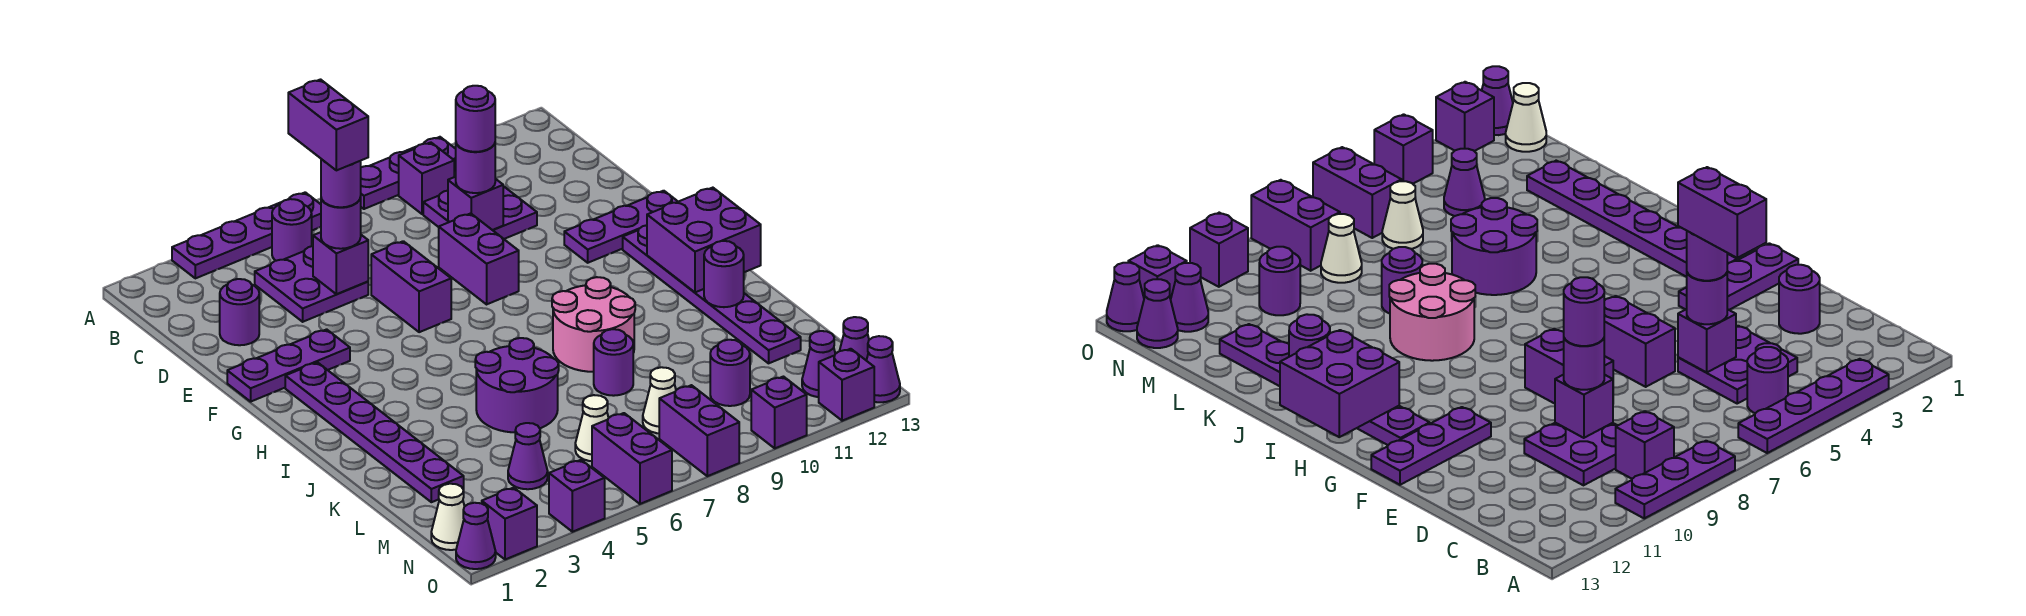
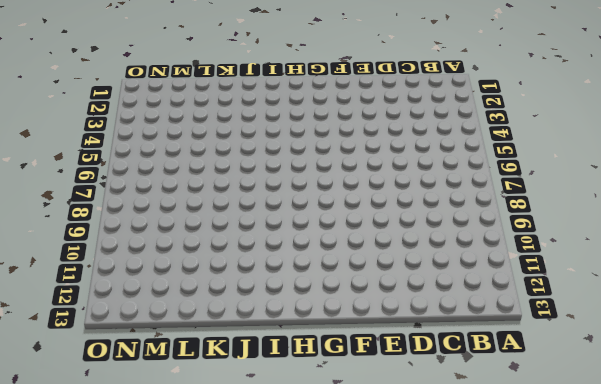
none -> purple 1x4 plate [172,192,321,278]
none -> purple 1x3 plate [361,137,456,209]
none -> purple 1x1 round brick [272,199,312,261]
none -> purple 1x1 brick [399,142,454,214]

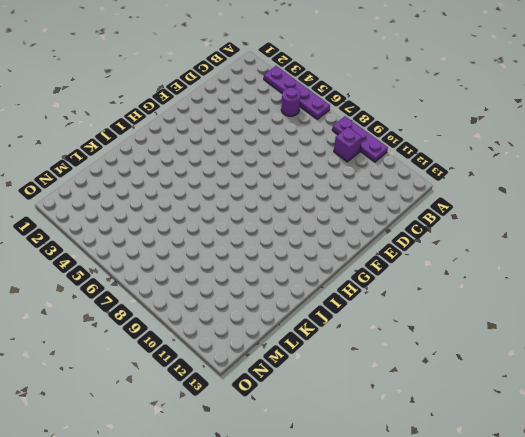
none -> purple 2x2 plate [255,246,368,322]
none -> purple 2x2 plate [423,186,537,239]
none -> purple 1x1 round brick [220,279,259,345]
none -> purple 1x2 brick [371,241,451,332]

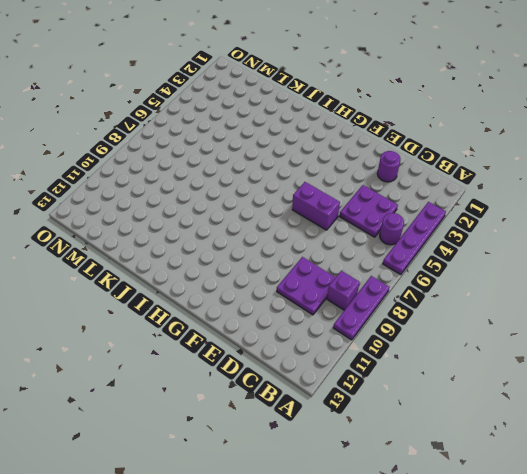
none -> purple 1x2 brick [439,213,519,304]
none -> purple 1x3 plate [227,329,350,402]
none -> purple 1x3 plate [564,191,678,263]
none -> purple 1x6 plate [285,362,464,502]

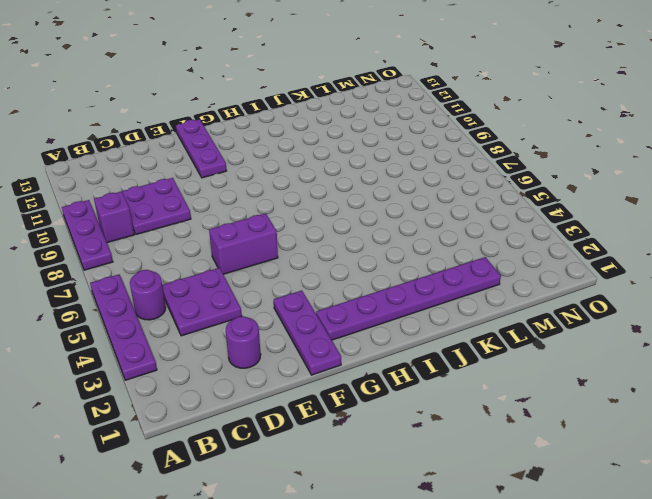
none -> purple 1x2 brick [439,213,519,304]
none -> purple 1x6 plate [623,225,801,363]
none -> pink 2x2 round brick [552,277,635,372]
none -> purple 2x2 round brick [475,338,559,432]

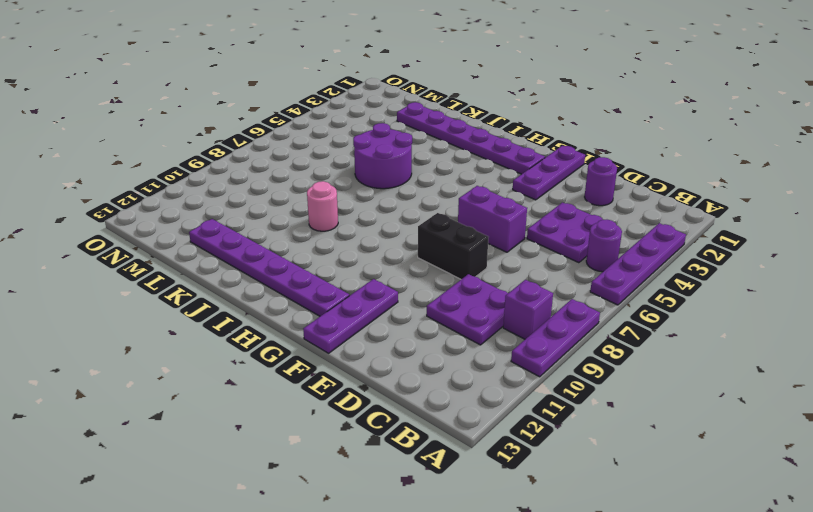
black 1x2 brick [418,213,488,279] -> purple 1x2 brick [439,213,519,304]
pink 1x1 round brick [307,181,338,231] -> pink 2x2 round brick [552,277,635,372]
none -> purple 1x1 round brick [594,329,633,396]
none -> purple 1x1 cone [508,423,548,489]
none -> white 1x1 cone [575,395,608,461]
none -> white 1x1 cone [643,367,676,433]

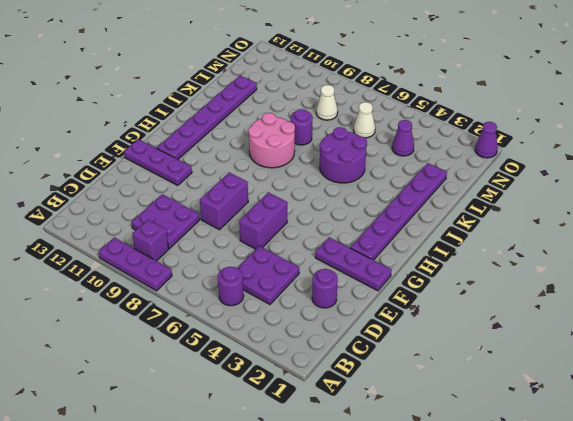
none -> purple 1x4 plate [172,192,321,278]
none -> purple 1x1 round brick [710,340,750,406]
none -> white 1x1 cone [431,484,465,550]
none -> purple 1x2 brick [592,413,672,504]

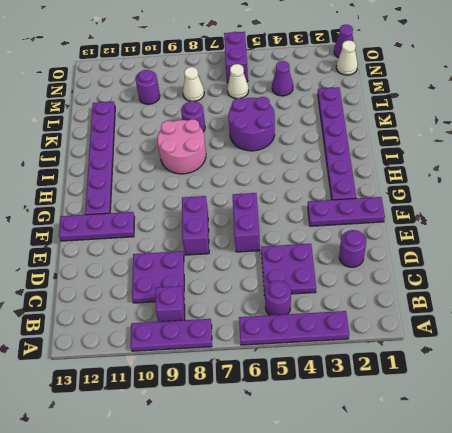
none -> purple 1x2 brick [659,385,739,476]
none -> purple 1x1 cone [802,331,835,397]
none -> purple 1x1 cone [840,317,869,360]
none -> purple 1x1 brick [482,488,537,559]

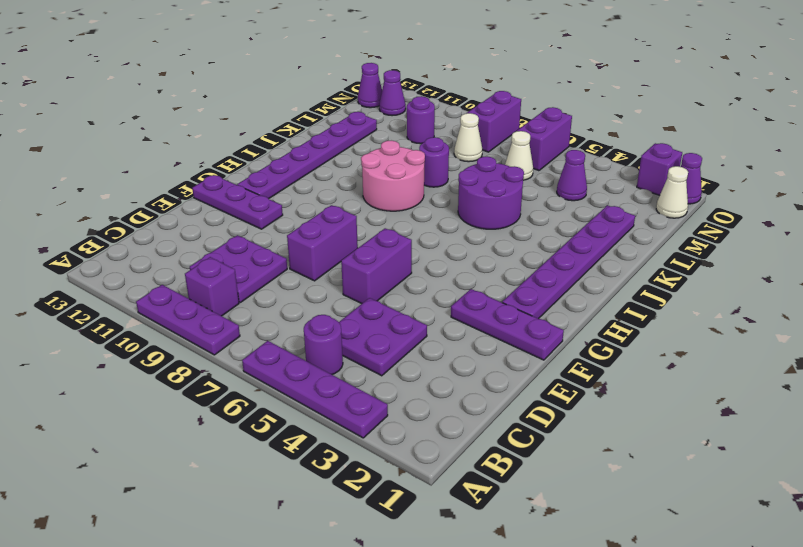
none -> purple 1x1 round brick [220,279,259,345]
none -> purple 1x1 brick [549,460,605,532]
none -> purple 1x1 brick [751,377,807,448]
none -> purple 1x1 brick [819,349,874,421]

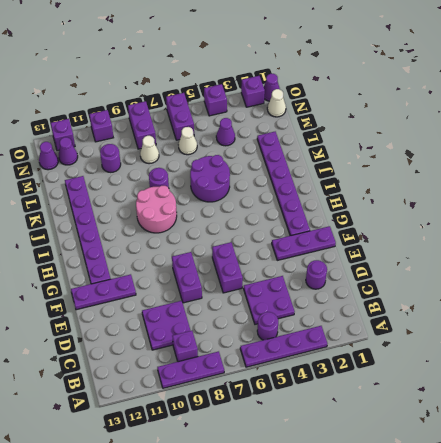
none -> purple 1x1 cone [866,336,900,402]
none -> purple 1x1 brick [313,232,368,294]
none -> purple 1x1 brick [448,177,503,230]
none -> purple 2x2 brick [647,188,761,292]

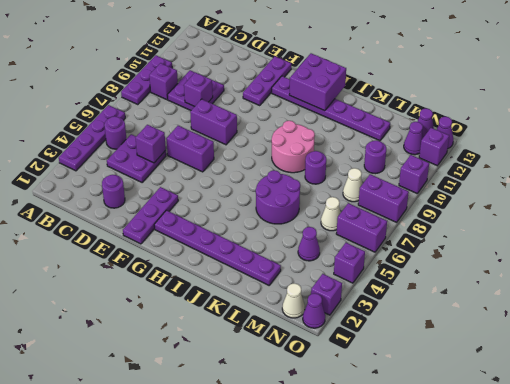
none -> purple 1x1 round brick [704,241,744,307]
none -> purple 1x1 round brick [321,197,361,249]
none -> purple 1x1 round brick [455,144,495,193]
none -> purple 1x1 round brick [321,159,361,207]

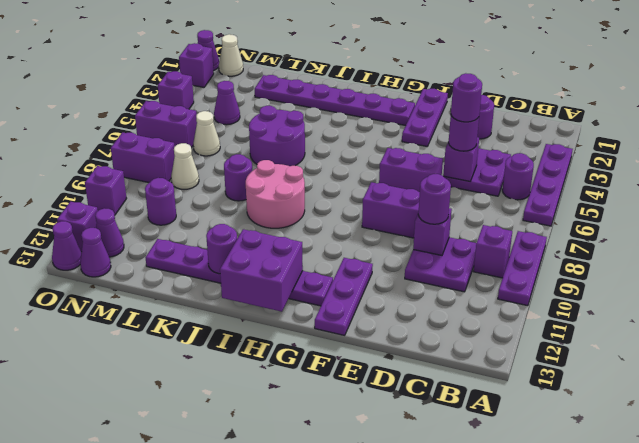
none -> purple 1x1 round brick [456,86,495,152]
none -> purple 1x2 brick [288,80,368,170]

